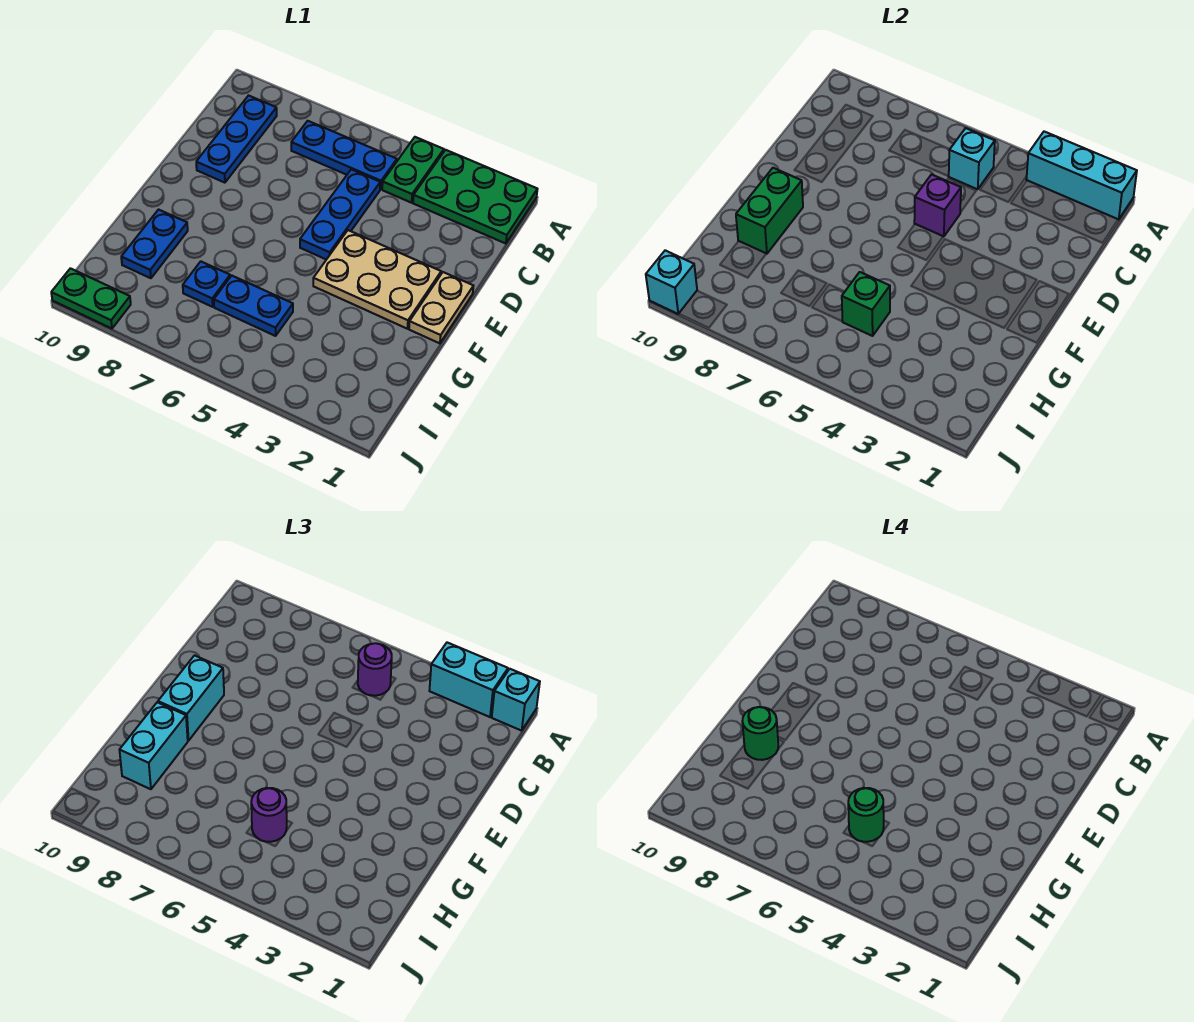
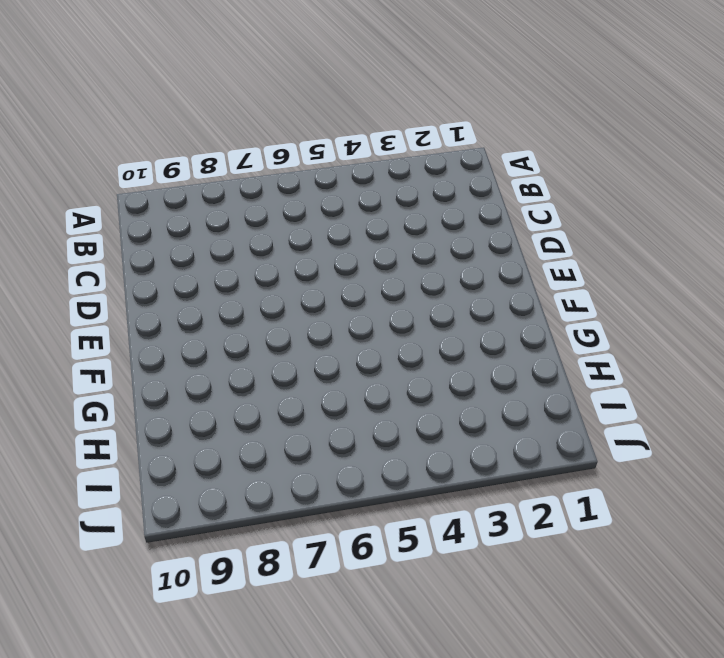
none -> green 2x3 plate [413,150,537,244]
none -> green 1x2 plate [382,137,444,203]
none -> blue 1x3 plate [291,121,397,189]

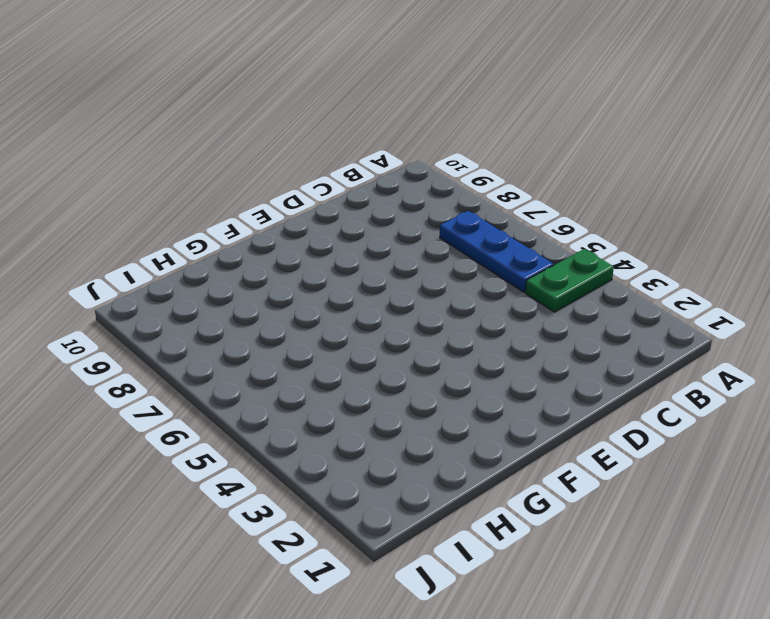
none -> green 2x3 plate [413,150,537,244]
none -> blue 1x3 plate [196,96,277,183]
none -> blue 1x3 plate [300,169,380,260]

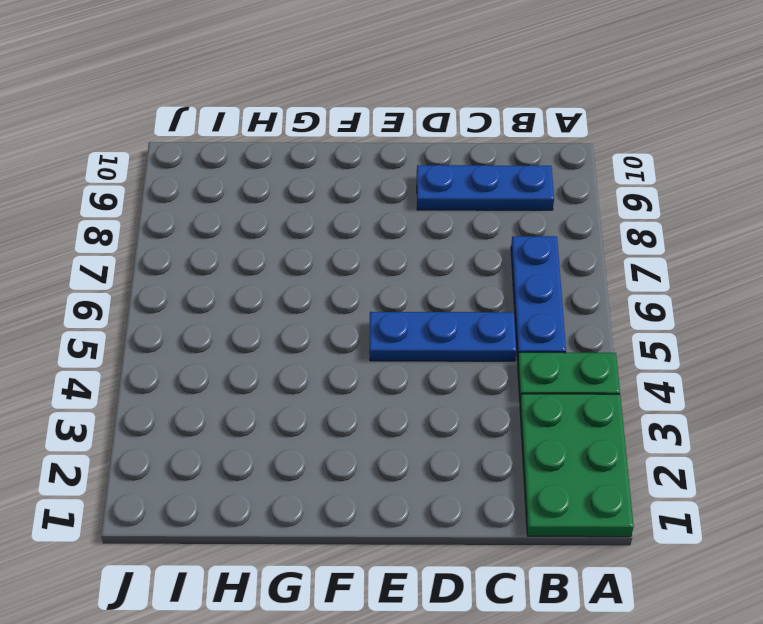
none -> tan 1x2 plate [409,272,473,343]
none -> tan 2x3 plate [313,230,441,329]
none -> blue 1x2 plate [121,210,188,278]

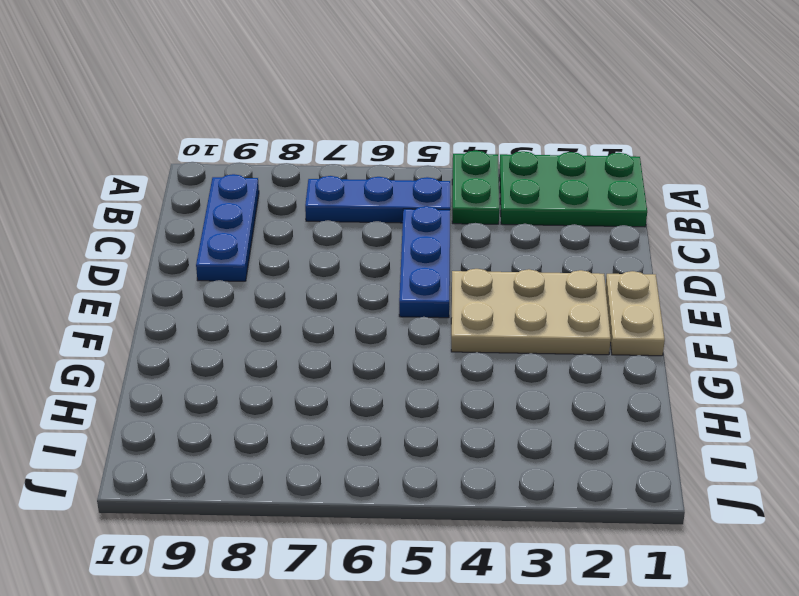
none -> blue 1x2 plate [121,210,188,278]
none -> blue 1x2 plate [214,276,293,336]
none -> blue 1x1 plate [183,262,230,307]

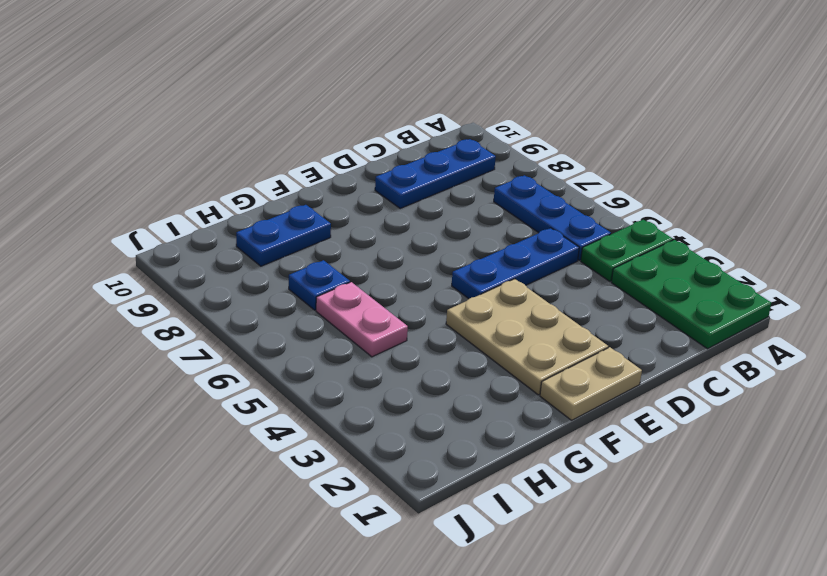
pink 1x2 plate [316,282,408,357] -> blue 1x2 plate [214,276,293,336]
none -> green 1x2 plate [51,268,131,329]
none -> cyan 1x3 brick [1026,132,1137,220]
none -> cyan 1x1 brick [949,128,995,189]

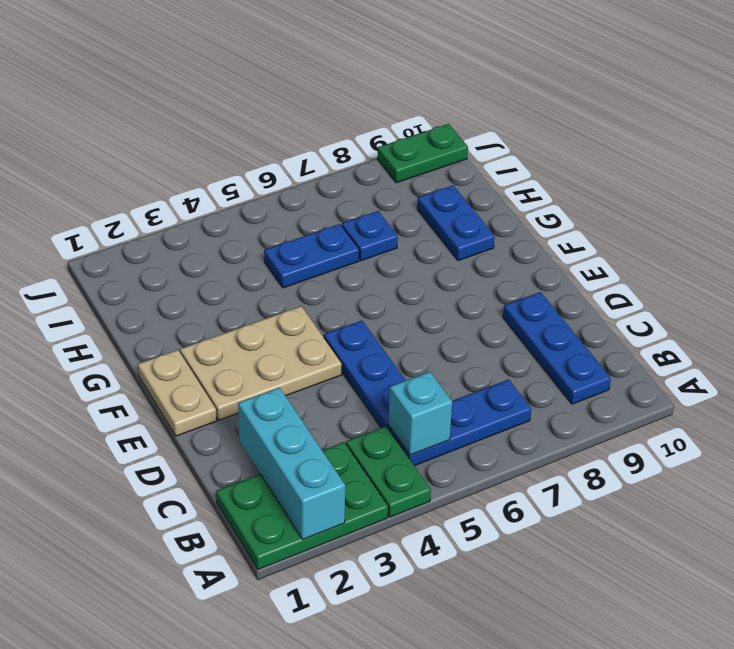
cyan 1x3 brick [238,388,345,539] -> cyan 1x3 brick turned to [1026,132,1137,220]
none -> purple 1x1 brick [914,174,961,237]
none -> green 1x2 brick [736,168,803,254]
none -> green 1x1 brick [842,272,890,336]

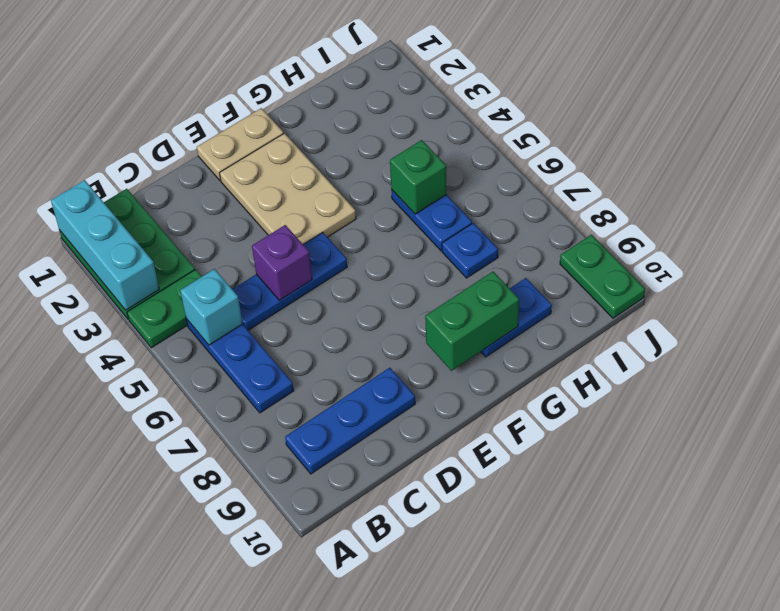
none -> cyan 1x1 brick [646,250,697,314]
none -> cyan 1x1 brick [492,669,540,731]
none -> cyan 1x2 brick [429,643,508,717]

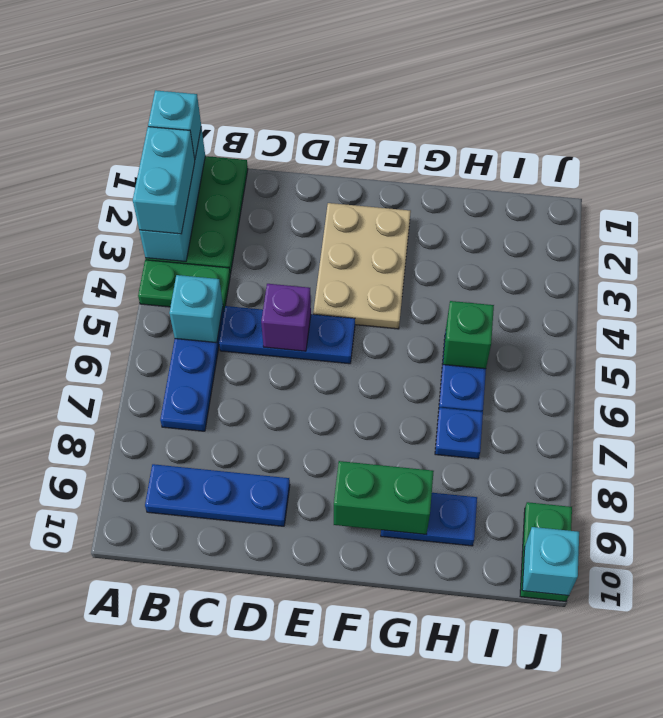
none -> tan 1x2 plate [409,272,473,343]
none -> purple 1x1 round brick [358,643,392,696]
none -> cyan 1x2 brick [158,656,224,741]

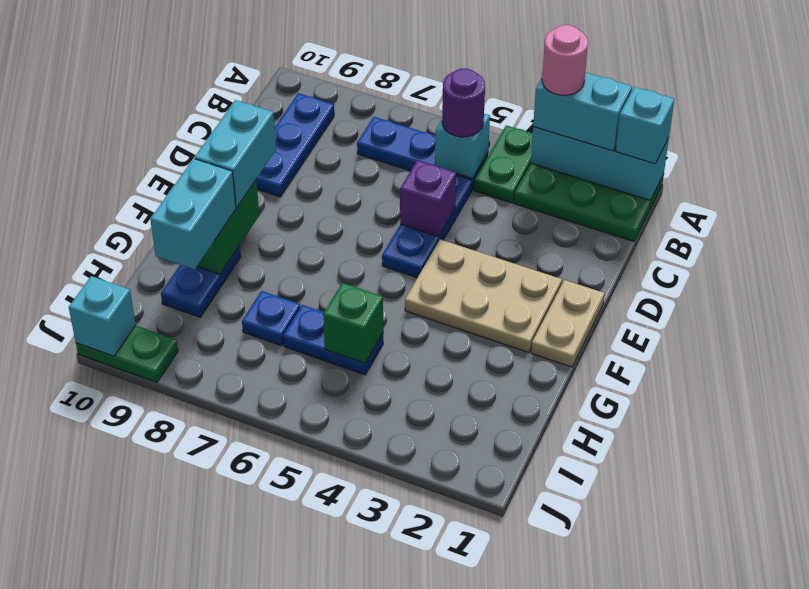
pink 1x1 round brick [542,25,588,95] -> none
none -> purple 1x1 round brick [251,788,287,842]
none -> green 1x1 round brick [742,707,778,760]
none -> green 1x1 round brick [848,788,884,842]

